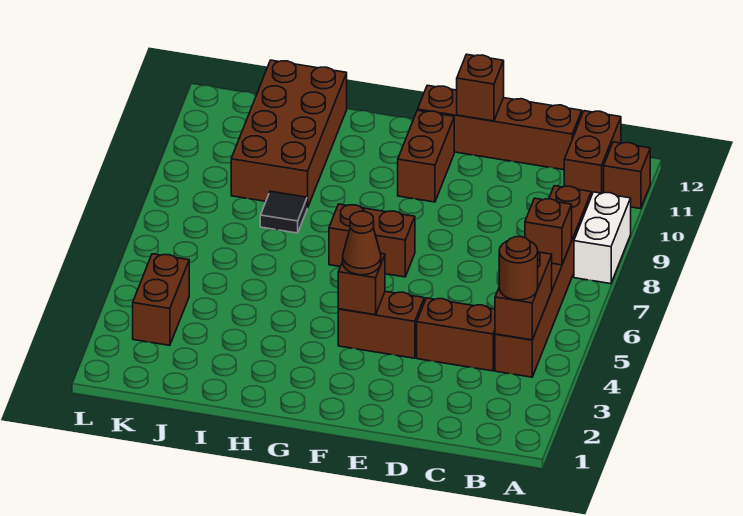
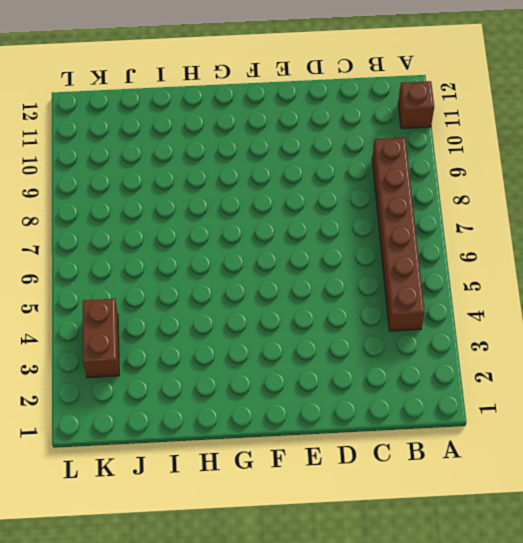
none -> white 1x2 brick [574,192,631,284]
none -> brown 1x2 brick [564,111,621,196]
none -> brown 1x2 brick [417,298,495,371]

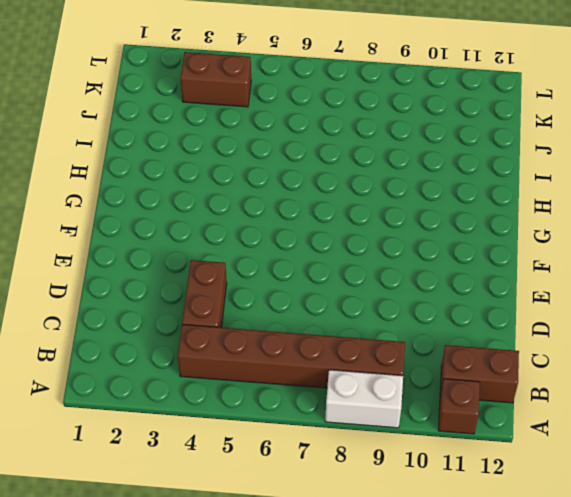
none -> brown 1x4 brick [418,85,582,170]
none -> brown 1x2 brick [338,291,424,358]
none -> brown 1x2 brick [329,204,415,277]

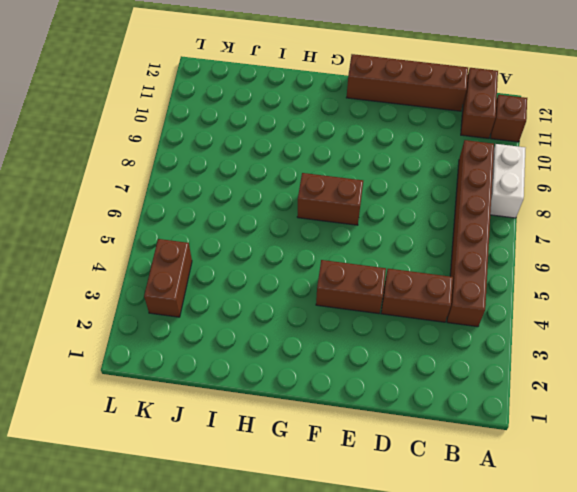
none -> brown 1x2 brick [398,110,454,202]
none -> black 1x1 tile [260,191,307,233]
none -> brown 2x4 brick [231,60,347,208]

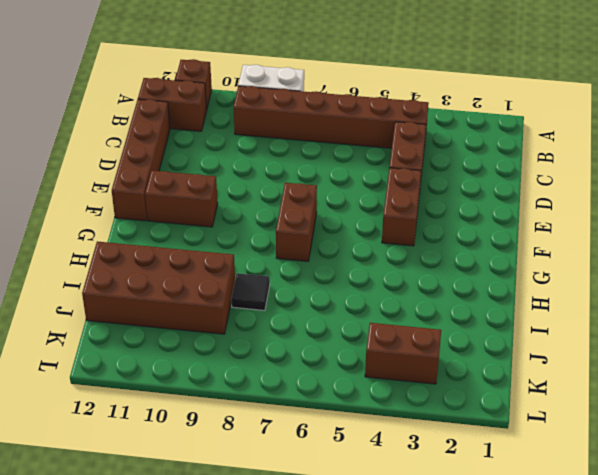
none -> brown 1x2 brick [495,252,552,340]
none -> brown 1x1 brick [525,198,572,265]
none -> brown 1x1 brick [457,54,504,121]

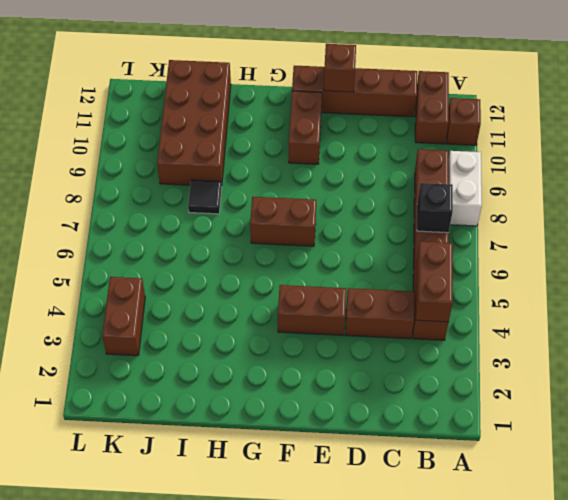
black 1x1 brick [417,183,453,233] -> brown 1x1 brick [525,198,572,265]
none -> brown 1x1 brick [338,253,385,315]
none -> brown 1x1 round brick [499,237,538,300]
none -> brown 1x1 cone [343,211,381,275]

